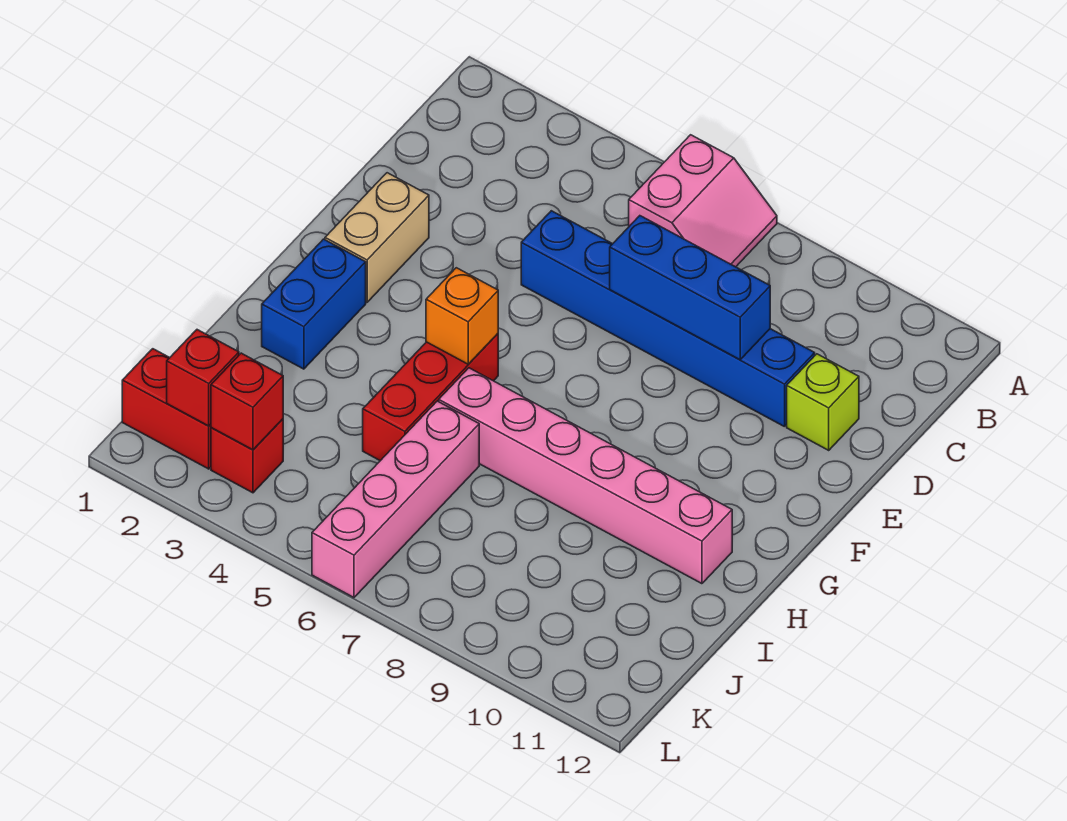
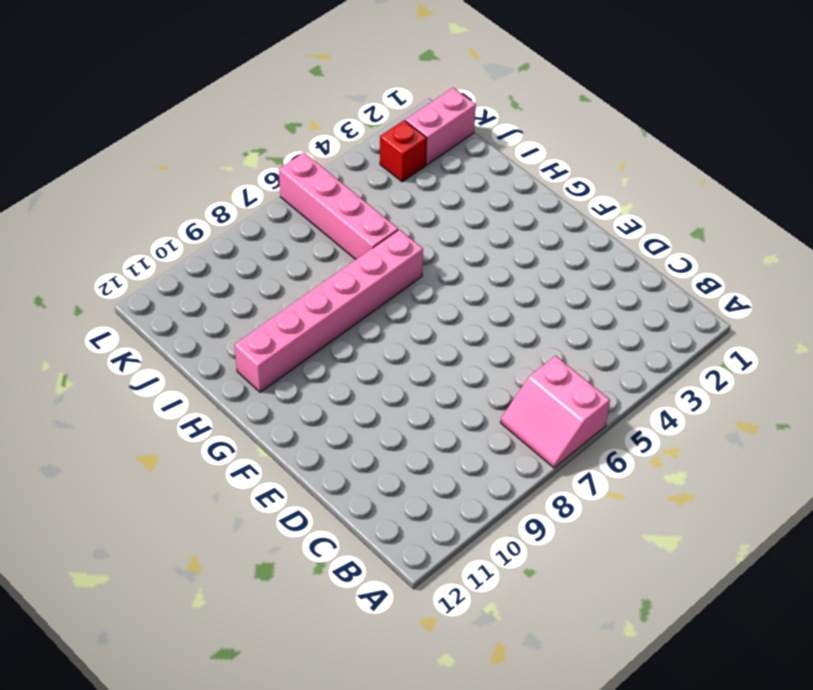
pink 1x2 brick [405,88,476,165] -> red 1x2 brick [122,349,211,469]
none -> blue 1x6 brick [521,211,815,427]
none -> lime 1x1 brick [787,354,859,450]
none -> tan 1x2 brick [325,173,429,302]

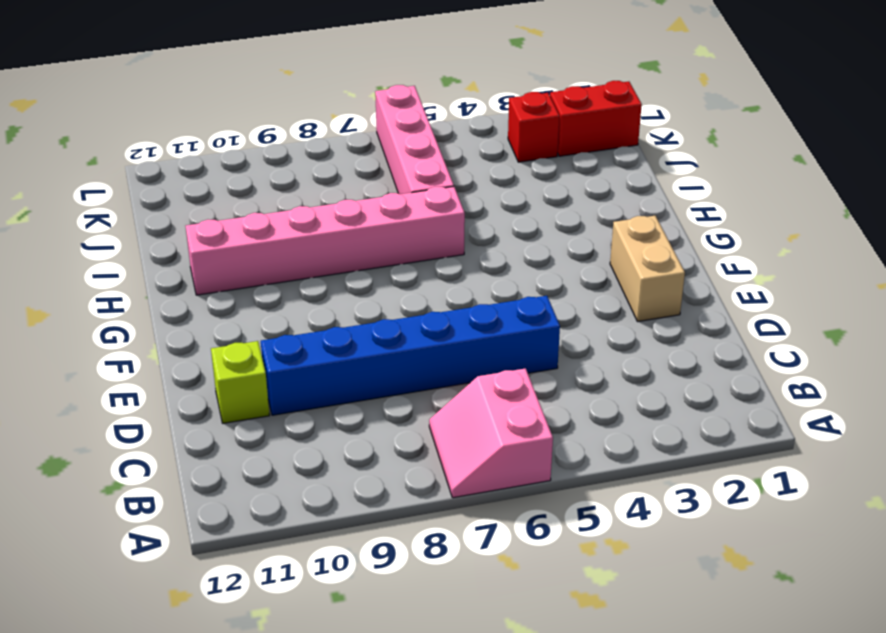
none -> blue 1x2 brick [262,239,366,369]
none -> red 1x3 brick [363,334,498,461]
none -> blue 1x3 brick [610,216,770,360]

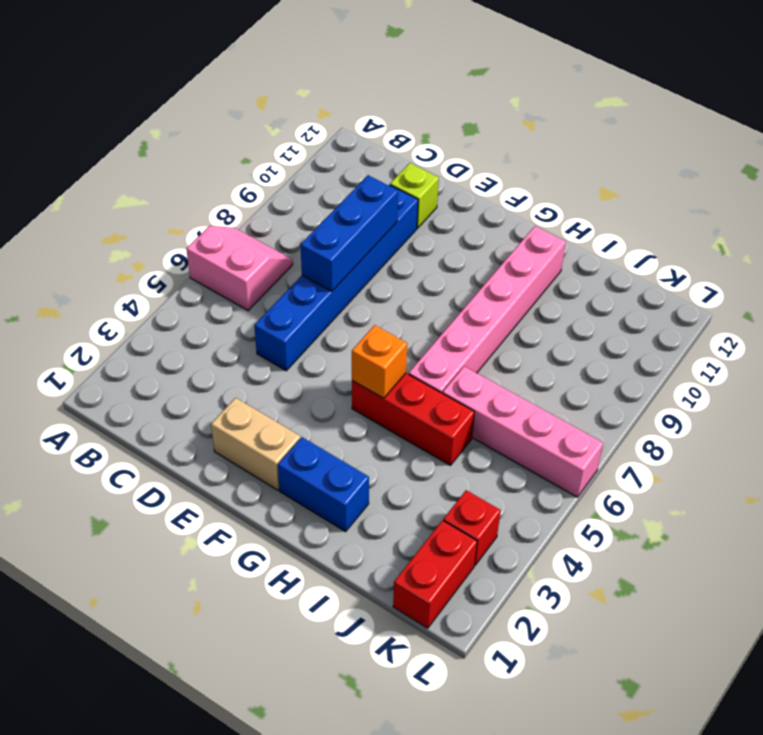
none -> red 1x1 brick [167,330,239,426]
none -> red 1x1 brick [211,353,283,450]

